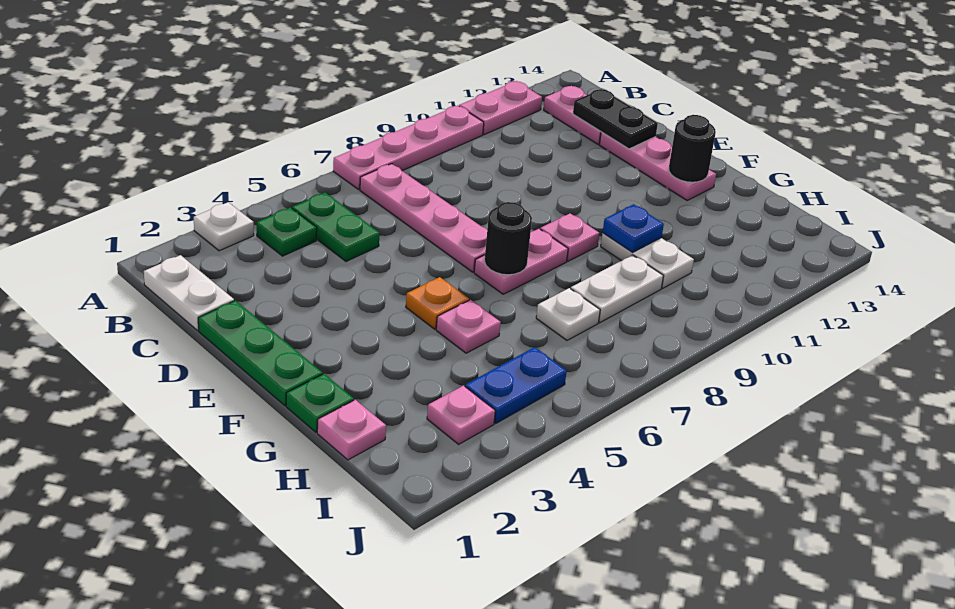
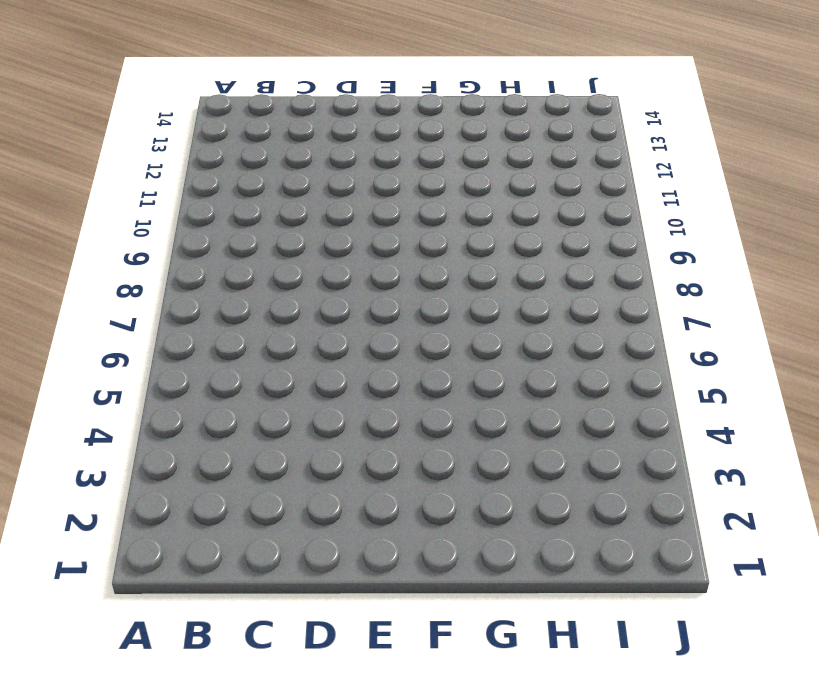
none -> white 1x1 plate [194,202,254,251]
none -> pink 1x4 plate [333,106,484,189]
none -> pink 1x2 plate [459,81,542,135]

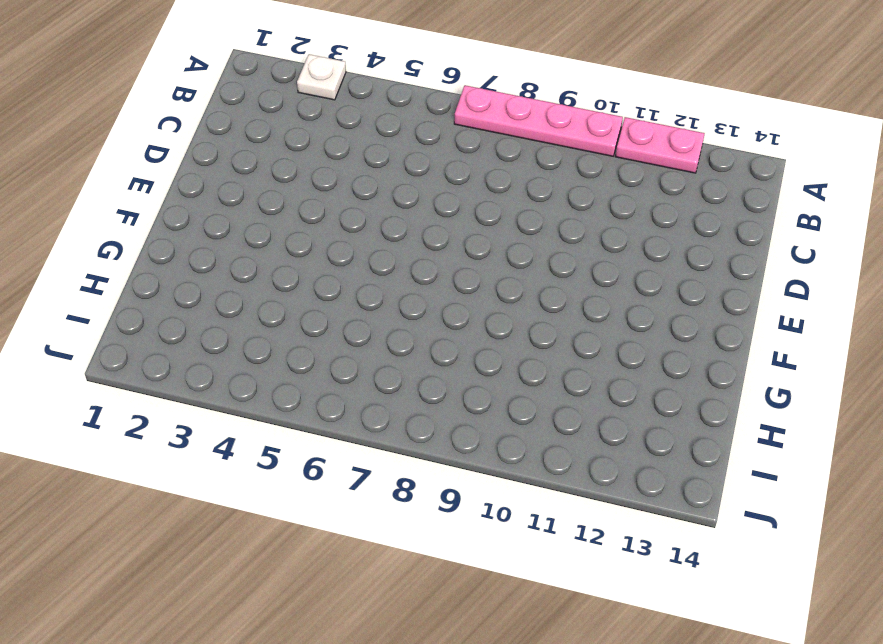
none -> white 1x2 plate [144,255,234,331]
none -> green 1x1 plate [257,208,317,256]
none -> green 1x2 plate [292,193,379,261]

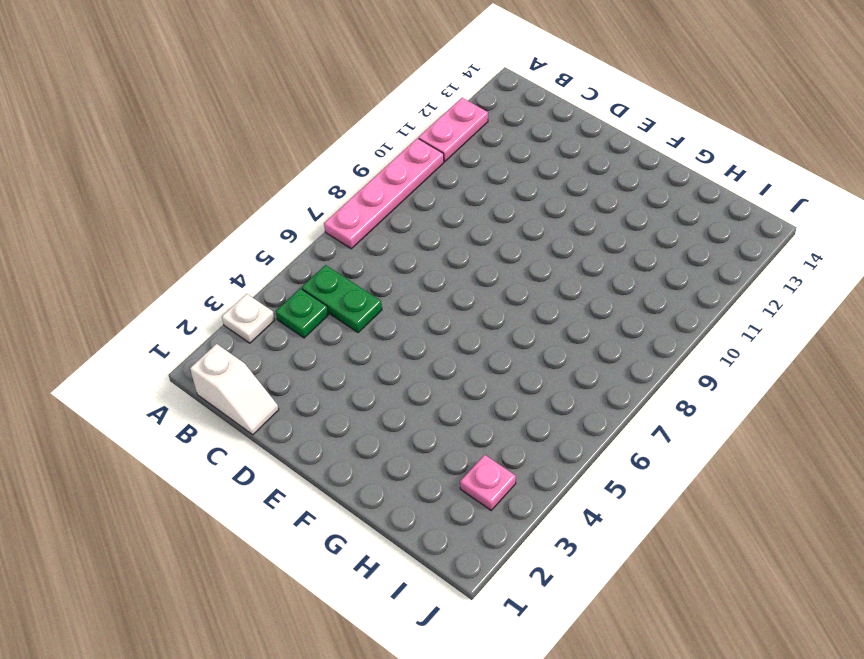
white 1x2 slope [190,344,279,435] -> white 1x2 plate [144,255,234,331]
none -> pink 1x4 plate [360,164,487,272]
none -> pink 1x2 plate [544,86,601,144]
none -> green 1x3 plate [198,301,323,406]

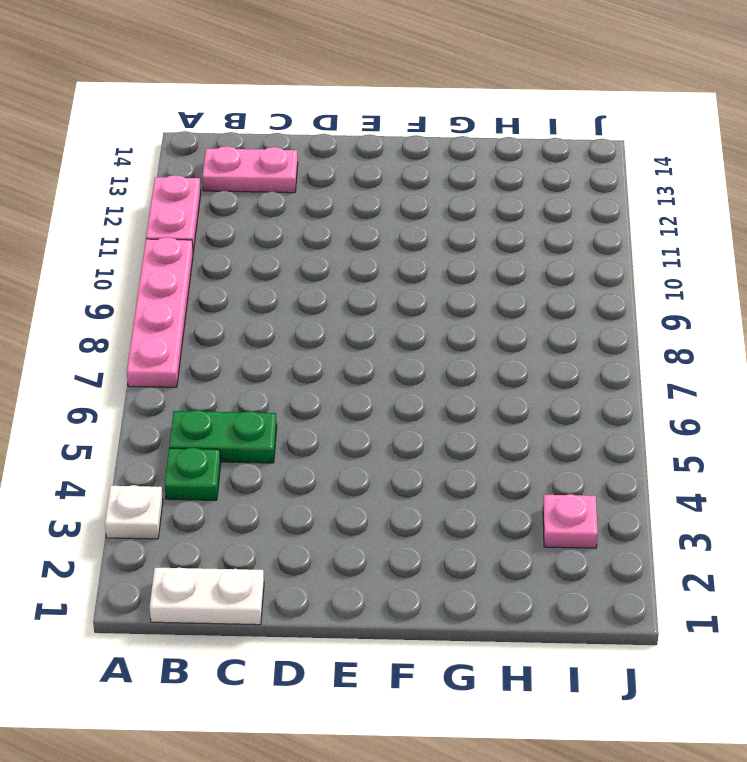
none -> pink 1x4 plate [360,164,487,272]
none -> green 1x3 plate [198,301,323,406]
none -> pink 1x3 plate [600,132,716,200]

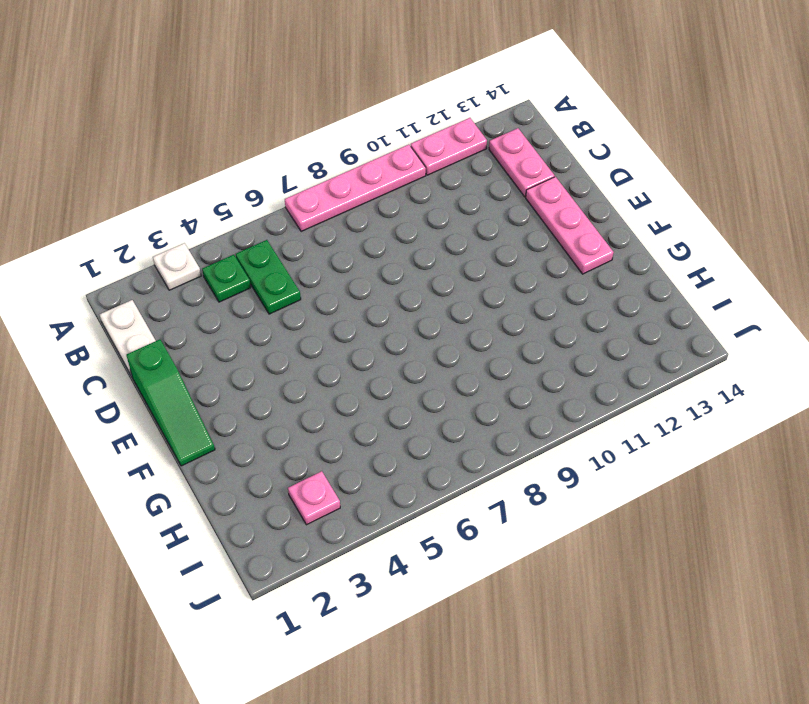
green 1x3 slope [127,339,215,466] -> green 1x3 plate [198,301,323,406]
none -> pink 1x4 plate [360,164,487,272]
none -> orange 1x1 plate [406,277,469,329]
none -> pink 1x2 plate [474,229,568,294]

